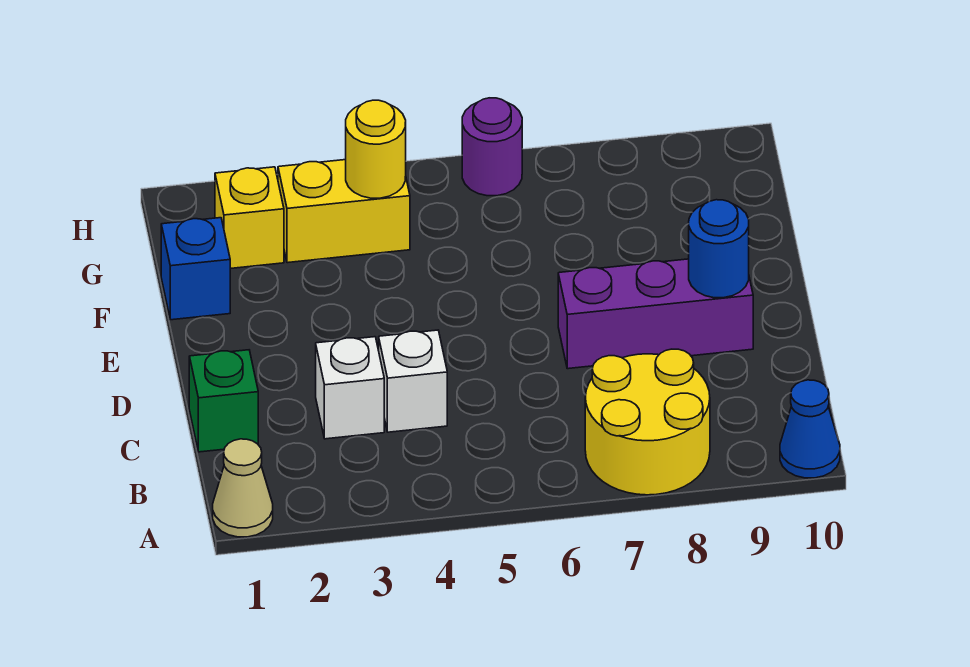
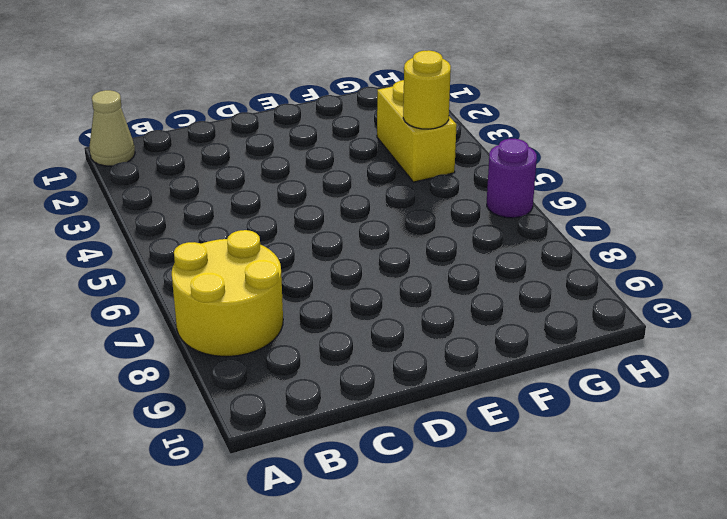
none -> blue 1x1 cone [780,380,840,478]
none -> green 1x1 brick [189,350,258,452]
none -> white 1x1 brick [316,337,384,439]

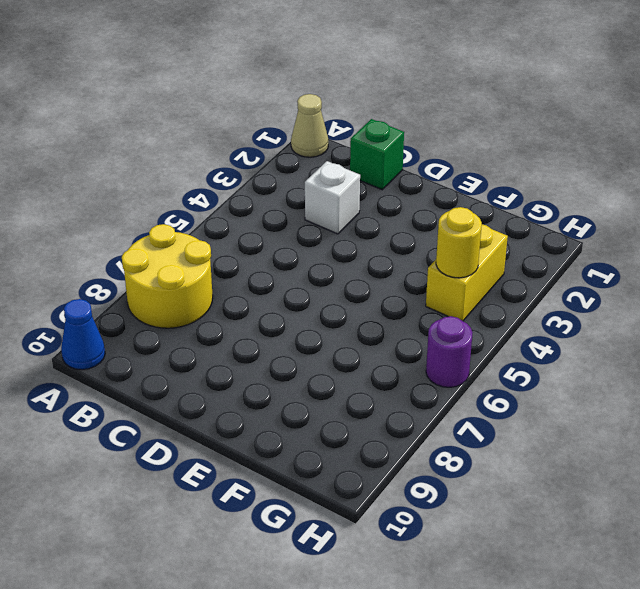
none -> white 1x1 brick [379,330,447,432]
none -> purple 1x3 brick [558,259,753,369]
none -> blue 1x1 brick [161,218,230,320]

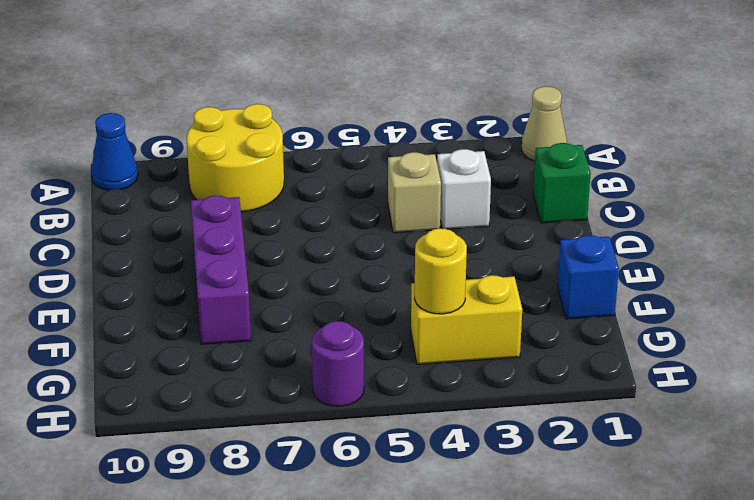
tan 1x1 brick [388,152,441,233] -> white 1x1 brick [379,330,447,432]
purple 1x3 brick [191,195,251,344] -> purple 1x3 brick turned to [558,259,753,369]
none -> yellow 1x1 brick [215,167,284,269]
none -> blue 1x1 round brick [689,200,749,298]

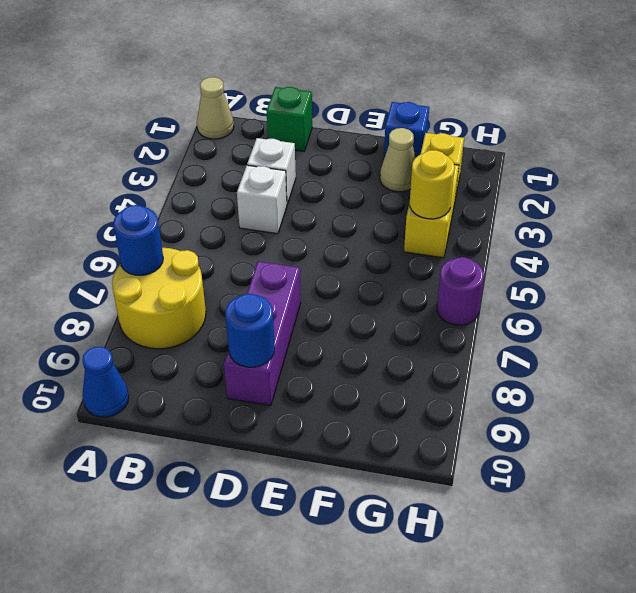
blue 1x1 round brick [113,205,163,275] -> none
tan 1x1 cone [380,128,415,192] -> none

